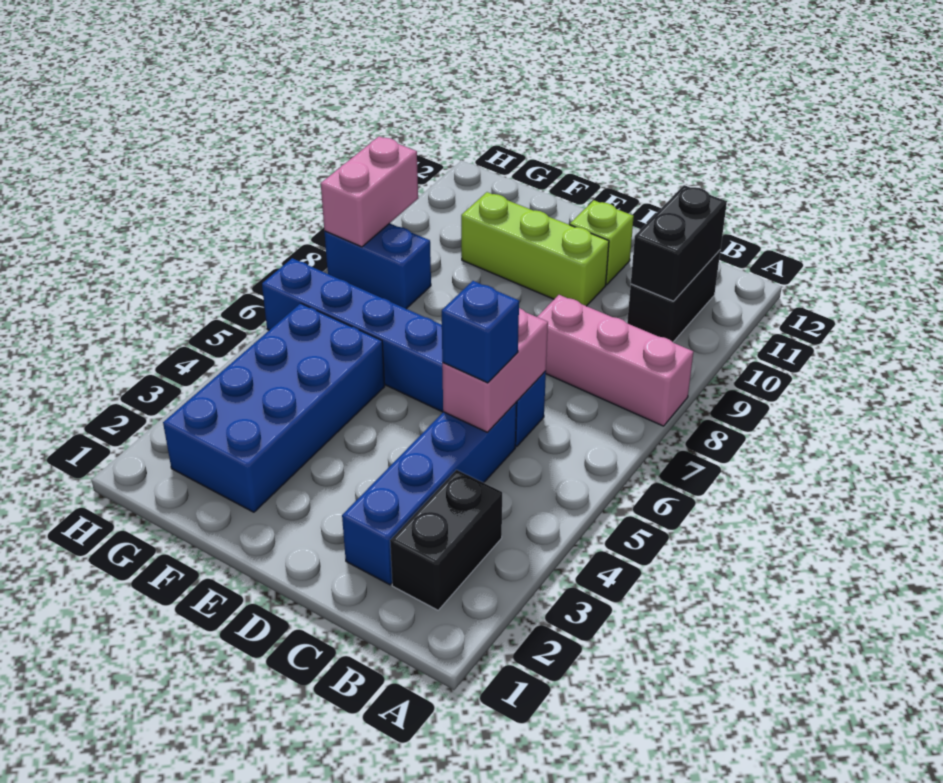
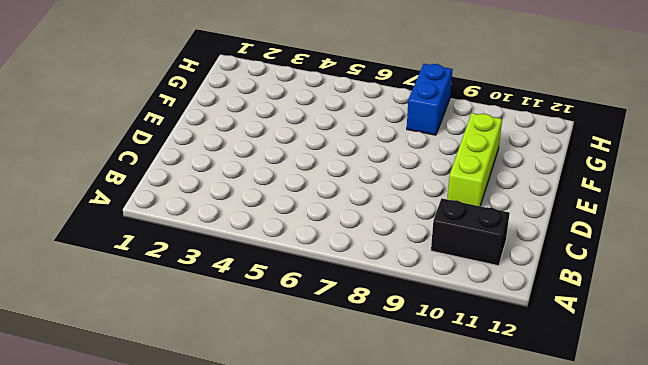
none -> pink 1x3 brick [537,295,693,426]
none -> black 1x2 brick [390,470,502,610]
none -> blue 1x4 brick [342,403,517,585]

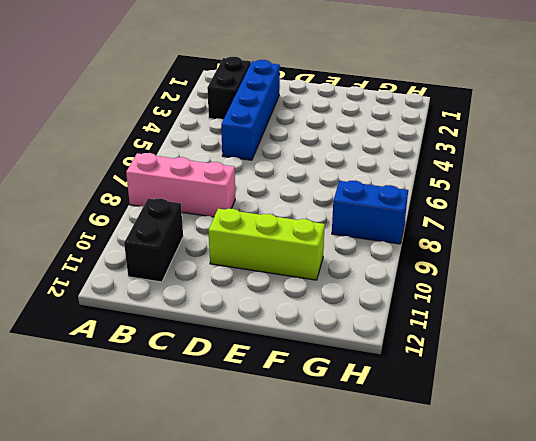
none -> blue 1x6 brick [262,258,546,447]
none -> lime 1x1 brick [570,200,634,285]
none -> blue 2x4 brick [163,303,385,512]

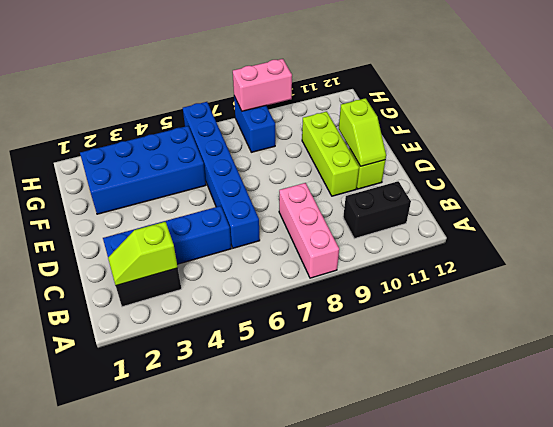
lime 1x2 slope [108,222,178,286] -> none
lime 1x2 slope [339,98,386,166] -> none
none -> black 1x2 brick [631,185,727,301]
none -> pink 1x2 brick [442,308,548,432]
none -> blue 1x1 brick [442,281,519,383]

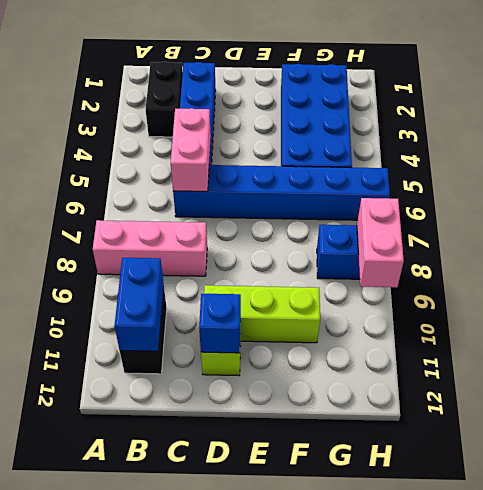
blue 1x2 brick [114,258,164,351] -> black 1x2 brick [631,185,727,301]
blue 1x1 brick [199,294,241,353] -> blue 1x1 brick moved to [442,281,519,383]

